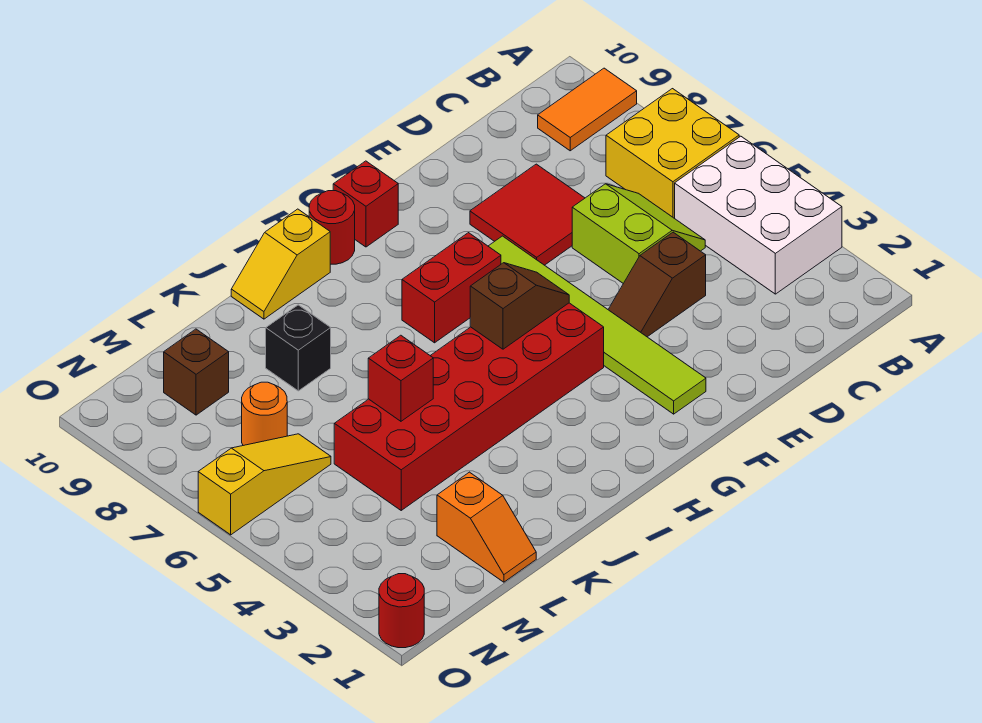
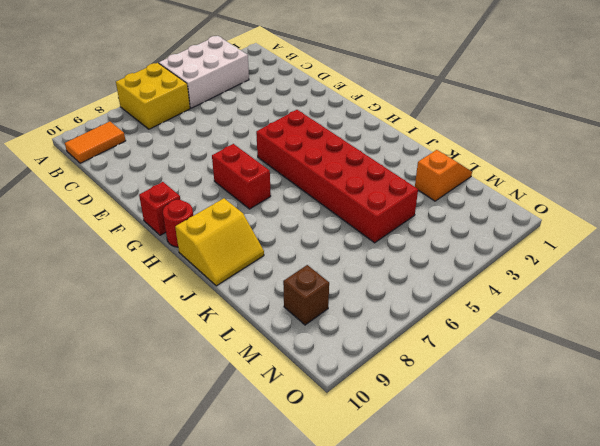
orange 1x2 tile [65,122,126,163] -> orange 1x2 tile turned to [538,68,637,151]
yellow 2x2 slope [175,198,264,286] -> yellow 1x2 slope [231,209,330,319]
none -> lime 2x2 slope [572,184,705,284]
none -> brown 1x2 slope [608,232,706,337]
none -> red 2x2 tile [470,164,585,265]

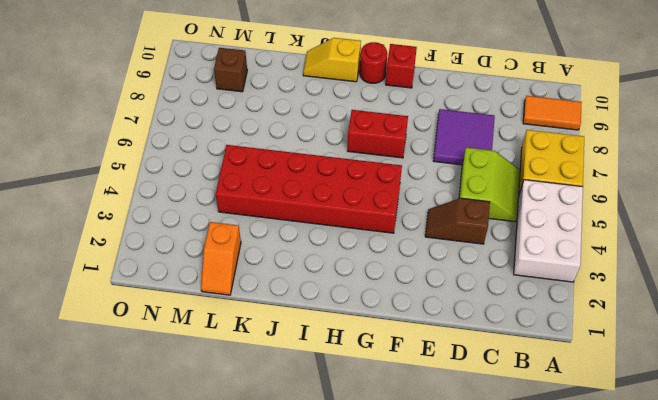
purple 2x2 tile [433,109,495,165] -> red 2x2 tile [470,164,585,265]
none -> lime 1x6 tile [488,236,706,414]
none -> black 1x1 brick [266,305,331,391]
none -> yellow 1x3 slope [198,434,331,535]

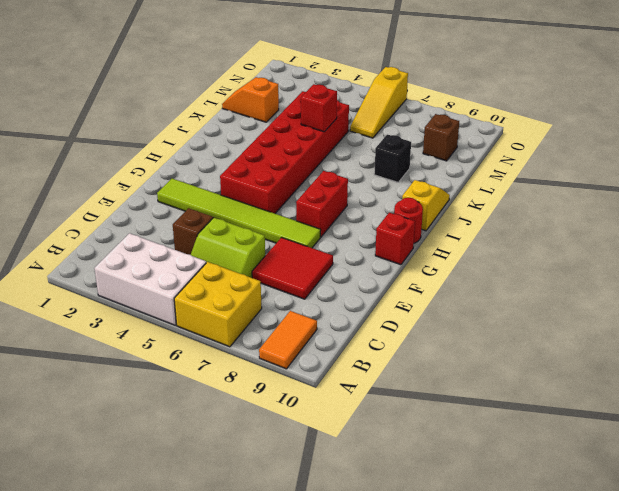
none -> orange 1x1 round brick [242,382,287,446]
none -> red 1x1 round brick [379,574,424,648]
none -> brown 1x2 slope [470,263,569,349]

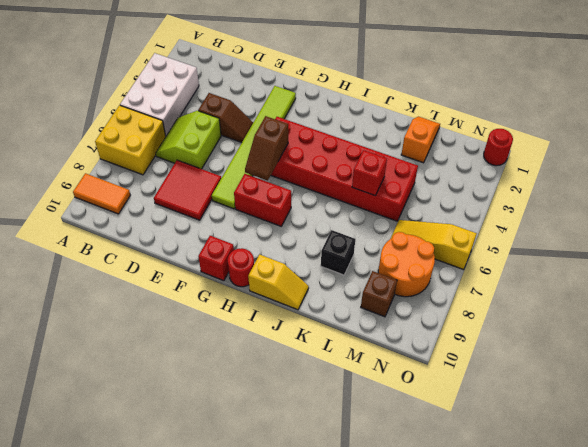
brown 1x2 slope [245,116,288,180] -> brown 1x2 slope turned to [470,263,569,349]
orange 2x2 round brick [378,232,435,297] -> orange 1x1 round brick [242,382,287,446]

